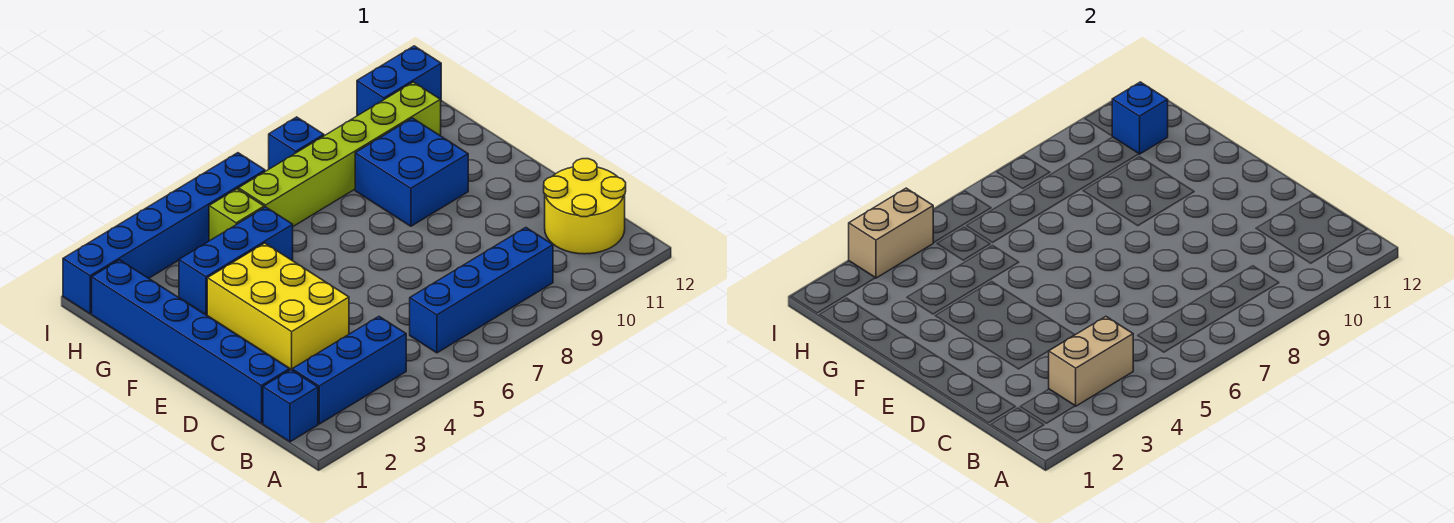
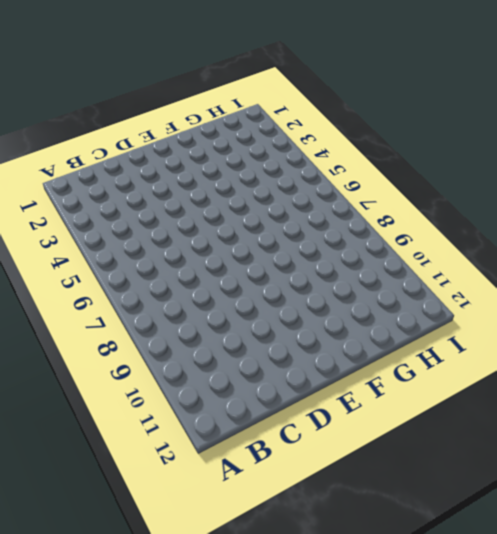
none -> blue 1x1 brick [263,370,318,442]
none -> blue 1x3 brick [292,317,406,424]
none -> blue 1x4 brick [410,228,553,353]

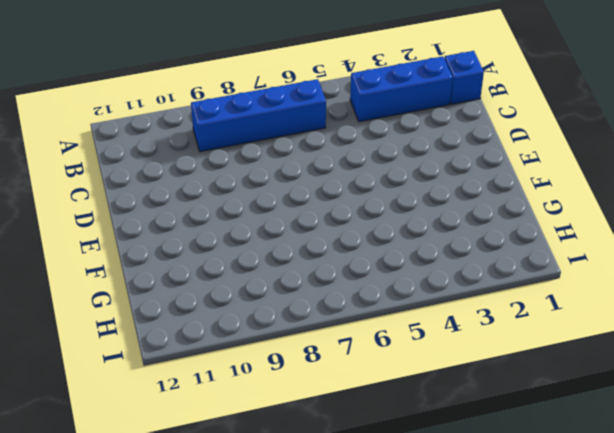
none -> yellow 2x2 round brick [544,159,626,254]
none -> blue 1x6 brick [92,260,289,423]
none -> yellow 2x3 brick [207,243,349,370]

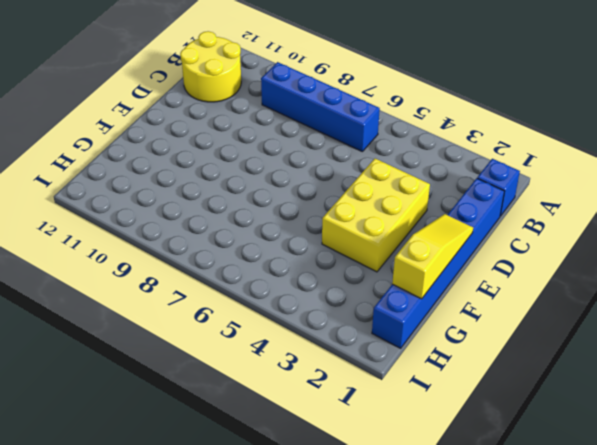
yellow 1x3 slope [392,214,473,299] -> none
none -> blue 1x3 brick [292,317,406,424]
none -> blue 2x2 brick [355,118,468,226]
none -> blue 1x3 brick [179,207,293,315]

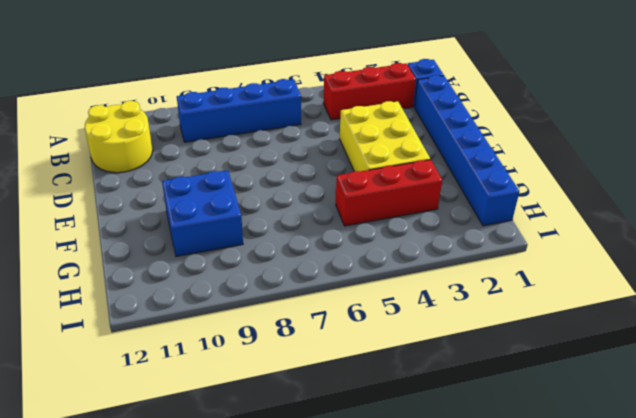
red 1x3 brick [323,63,416,120] -> blue 1x3 brick [292,317,406,424]
red 1x3 brick [336,160,442,226] -> blue 1x3 brick [179,207,293,315]
none -> lime 1x1 brick [209,189,264,241]
none -> lime 1x6 brick [238,82,441,226]
none -> blue 1x6 brick [63,153,265,314]

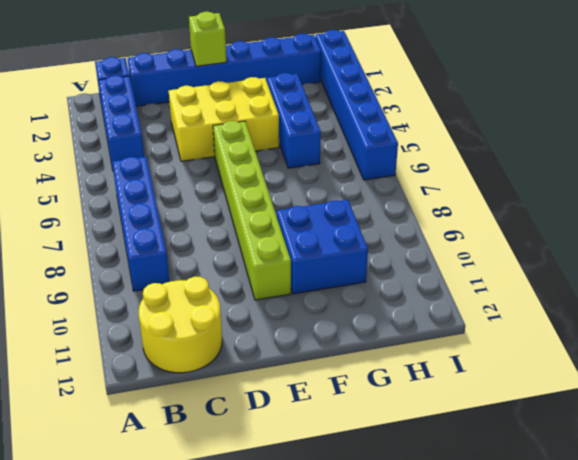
lime 1x1 brick [189,12,226,66] -> lime 1x1 brick moved to [209,189,264,241]
lime 1x6 brick [213,121,291,300] -> lime 1x6 brick moved to [238,82,441,226]
none -> blue 1x1 brick [269,117,324,169]
none -> blue 1x2 brick [357,46,441,116]
none -> tan 1x2 brick [1049,317,1133,406]

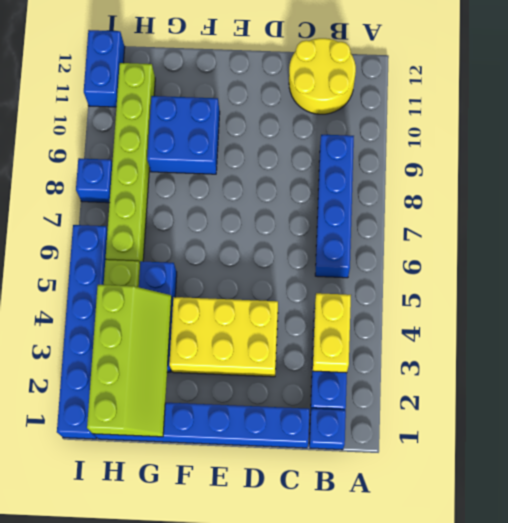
yellow 1x2 brick [313,293,351,373] -> tan 1x2 brick [1049,317,1133,406]
lime 2x4 slope [87,285,172,437] -> none
none -> blue 1x1 brick [1112,82,1168,154]
none -> tan 1x2 brick [849,188,933,278]

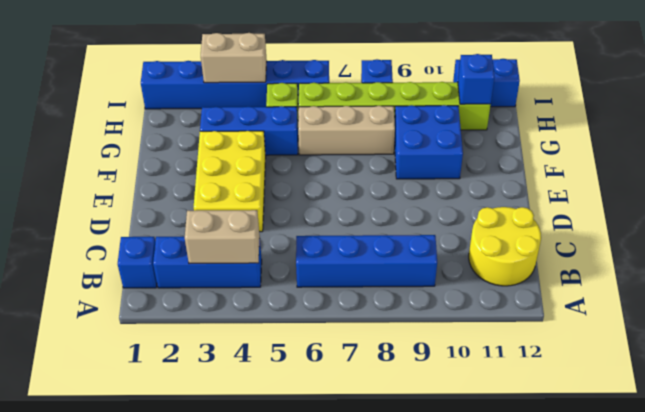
tan 1x3 brick [298,106,395,155] -> none
none -> blue 1x6 brick [92,260,289,423]

